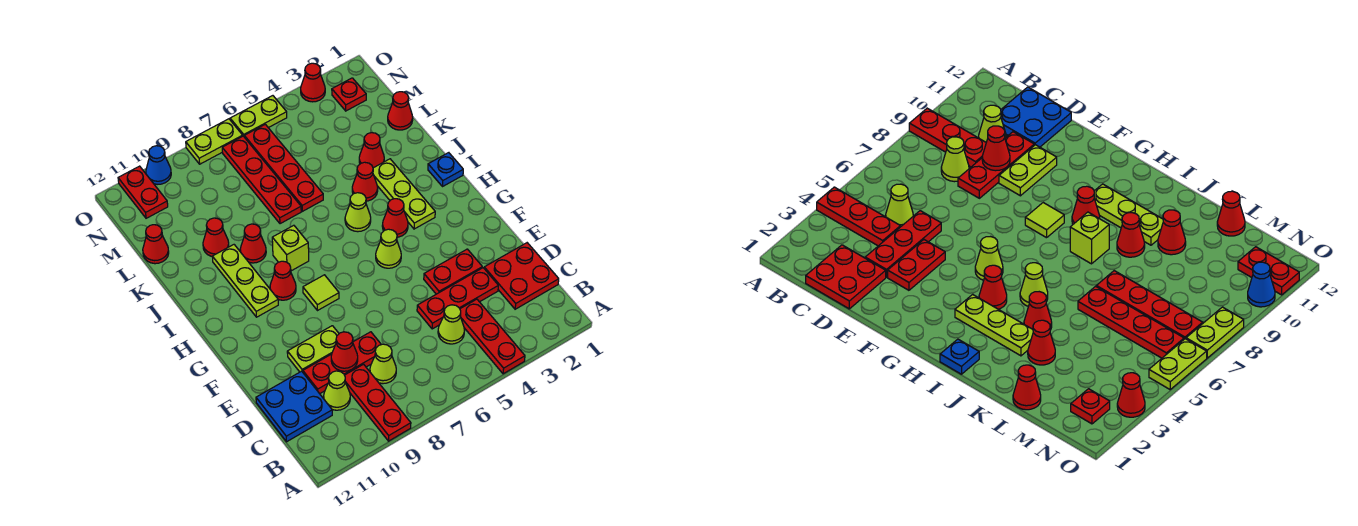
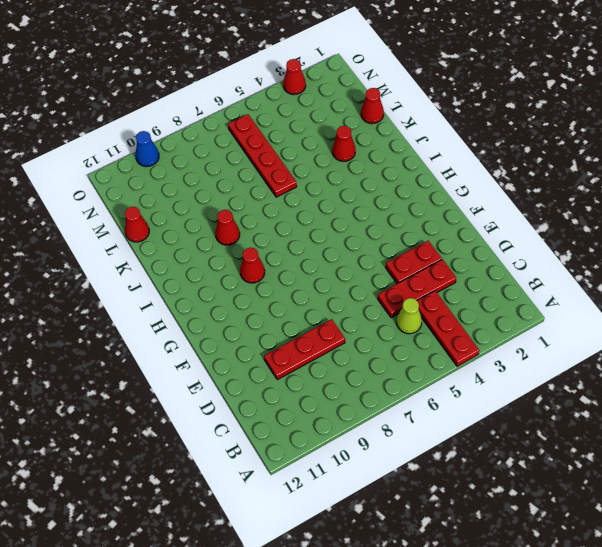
none -> red 1x3 plate [345,364,411,441]
none -> red 2x2 plate [484,243,559,309]
none -> lime 1x1 cone [370,344,396,384]
none -> lime 1x1 cone [324,371,350,410]

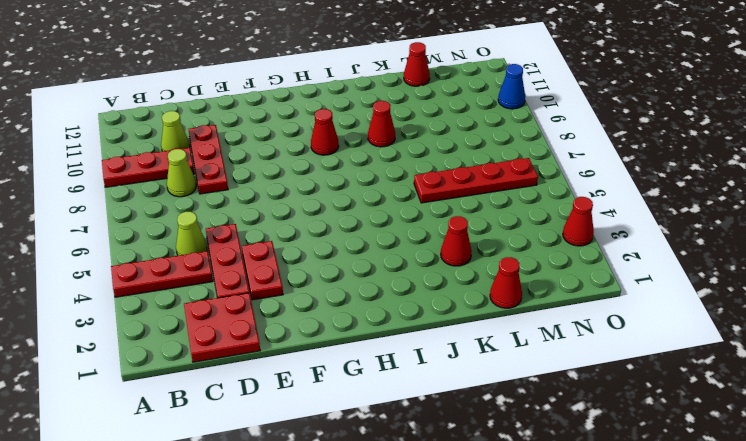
none -> blue 2x2 plate [256,371,332,442]
none -> lime 1x2 plate [287,326,339,372]
none -> lime 1x1 cone [376,229,401,268]
none -> lime 1x1 tile [303,275,339,311]

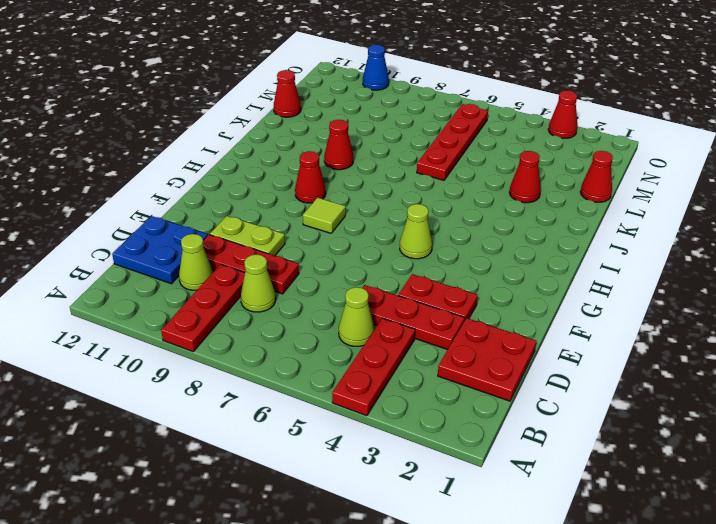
none -> lime 1x3 plate [373,159,435,229]
none -> red 1x1 cone [382,199,408,237]
none -> lime 1x3 plate [212,245,278,317]
none -> blue 1x1 plate [428,153,463,187]

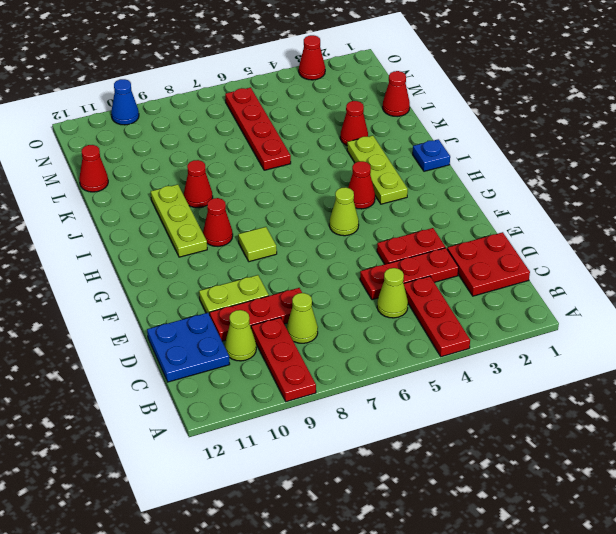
none -> lime 1x1 cone [345,193,371,232]
none -> lime 1x1 brick [272,225,309,271]
none -> red 1x1 cone [352,162,378,201]
none -> red 1x4 plate [222,136,301,224]

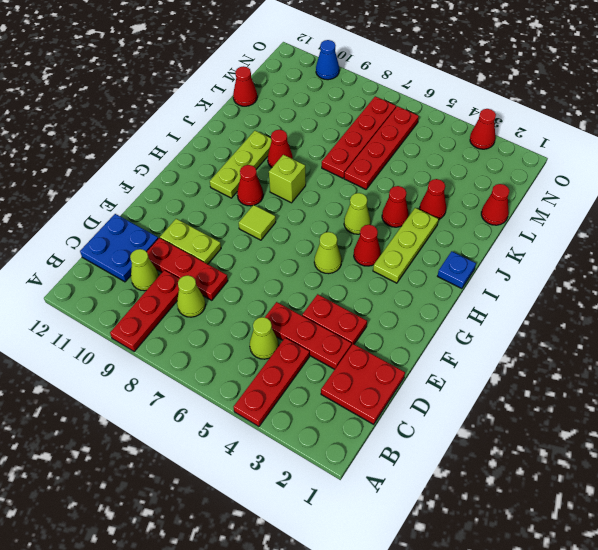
none -> red 1x1 cone [203,218,229,256]
none -> red 1x1 plate [332,78,366,111]
none -> red 1x2 plate [118,166,168,218]
none -> lime 1x2 plate [230,96,287,136]

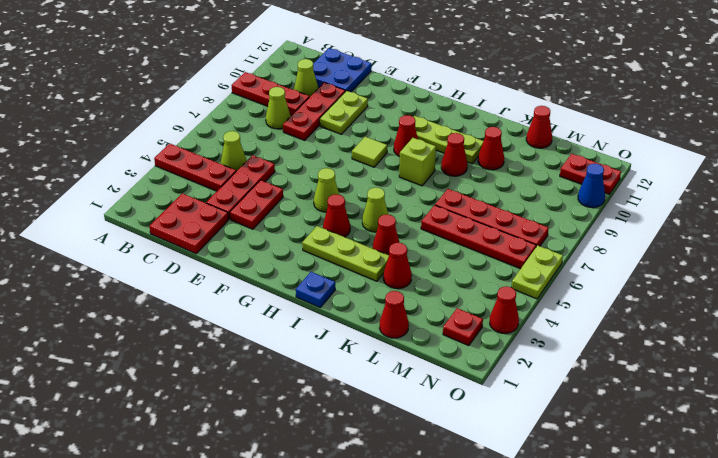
none -> lime 1x2 plate [186,119,243,164]
none -> red 1x1 cone [331,332,358,371]

